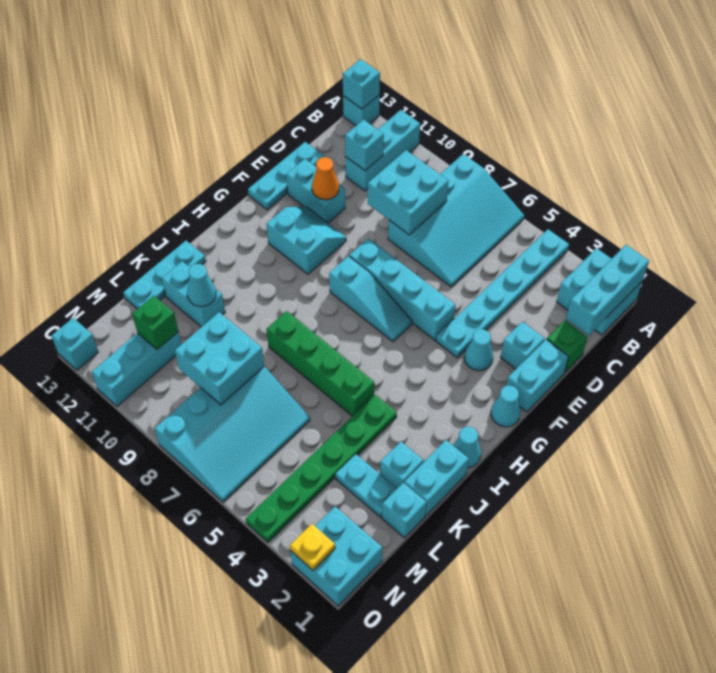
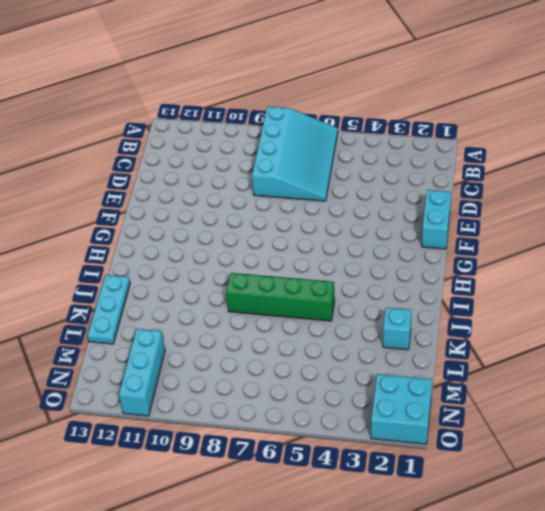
none -> cyan 2x2 brick [557,248,642,335]
none -> cyan 1x6 plate [436,229,569,358]
none -> cyan 1x3 brick [345,110,420,191]
none -> cyan 1x1 brick [343,95,380,126]

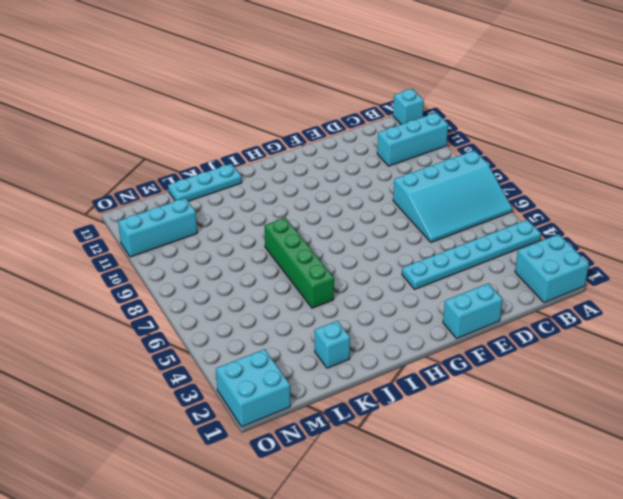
none -> green 1x1 brick [547,320,588,373]
none -> cyan 1x3 plate [248,142,324,210]
none -> cyan 1x1 brick [501,322,545,369]
none -> cyan 1x2 brick [286,159,345,223]

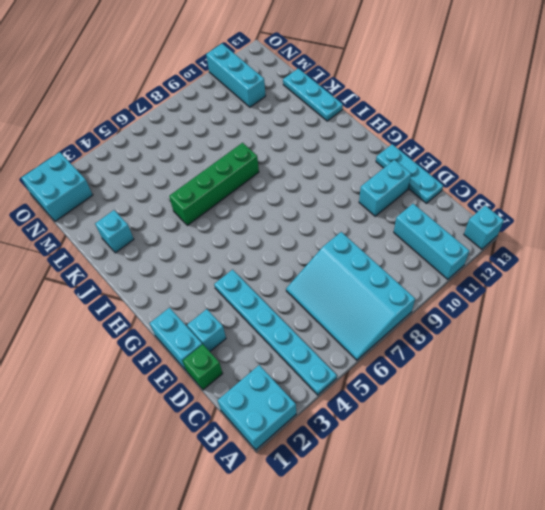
none -> cyan 1x1 cone [464,329,493,371]
none -> cyan 1x4 brick [349,238,455,340]
none -> cyan 2x2 slope [266,207,346,274]
none -> cyan 1x1 cone [491,386,521,427]

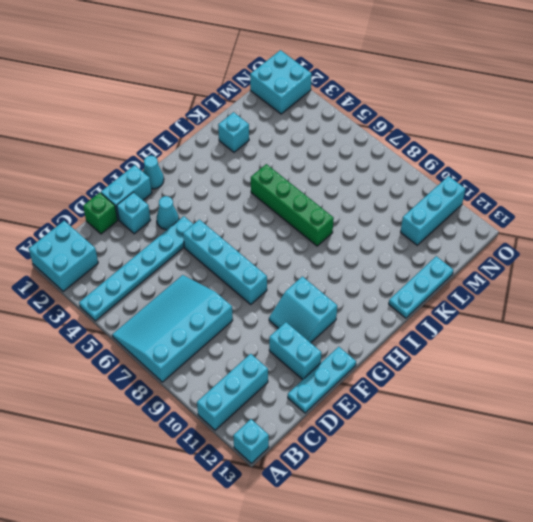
none -> cyan 1x3 slope [329,256,412,342]
none -> cyan 1x1 cone [453,427,481,468]
none -> cyan 1x2 brick [404,440,469,516]
none -> green 1x6 plate [246,395,397,542]

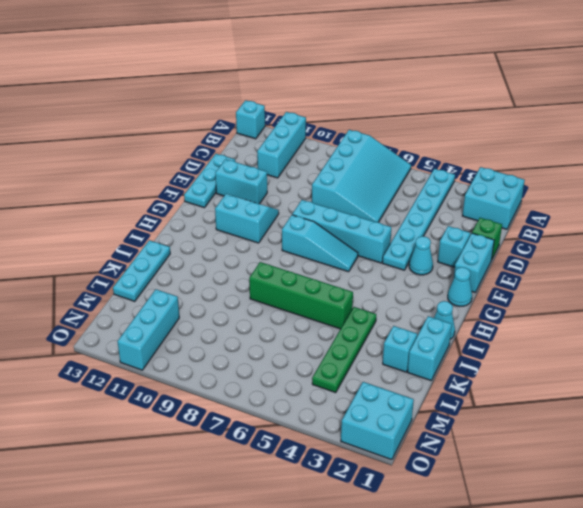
green 1x4 plate [312,307,376,393] -> green 1x6 plate [246,395,397,542]
none -> cyan 1x2 brick [162,261,225,327]
none -> cyan 1x1 brick [382,483,426,538]
none -> cyan 1x2 plate [335,454,397,517]
none -> cyan 3x4 slope [155,366,310,502]

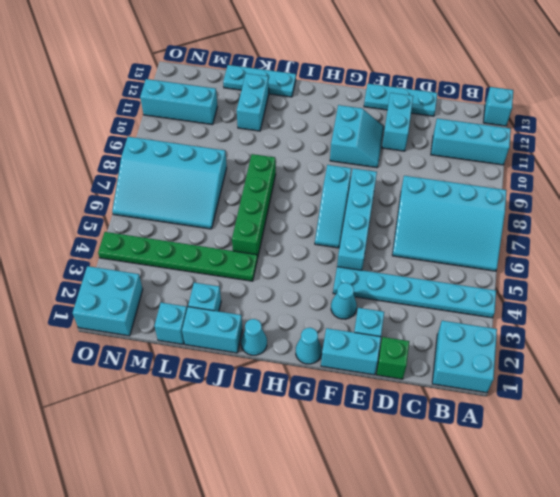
none -> cyan 1x2 plate [335,454,397,517]
none -> cyan 1x1 brick [51,318,98,370]
none -> cyan 1x3 brick [566,245,649,336]
none -> cyan 1x1 brick [343,59,380,109]

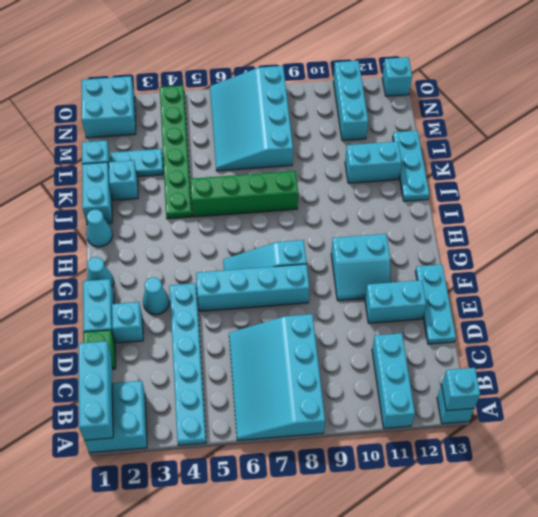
none -> cyan 2x2 brick [368,150,448,235]
none -> cyan 1x1 brick [345,120,384,170]
none -> orange 1x1 cone [312,157,339,200]
none -> cyan 1x1 cone [187,264,216,306]

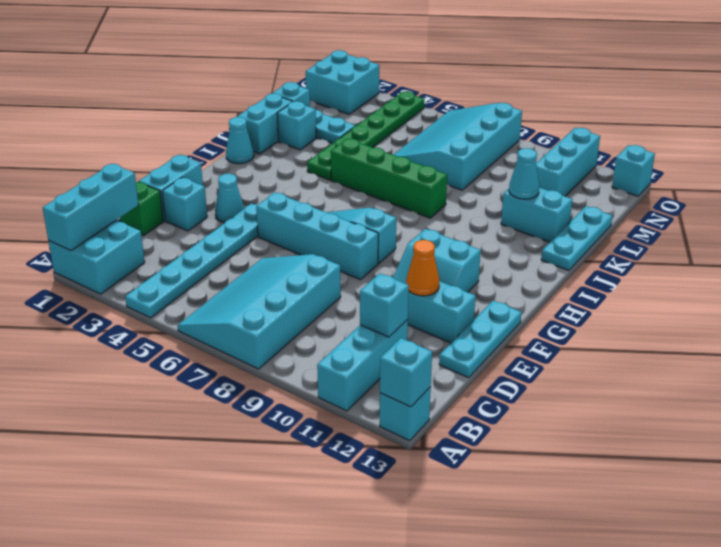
none -> cyan 1x1 cone [491,386,521,427]
none -> cyan 2x2 brick [368,150,448,235]
none -> cyan 2x2 brick [175,312,264,405]
none -> green 1x1 brick [132,296,178,349]

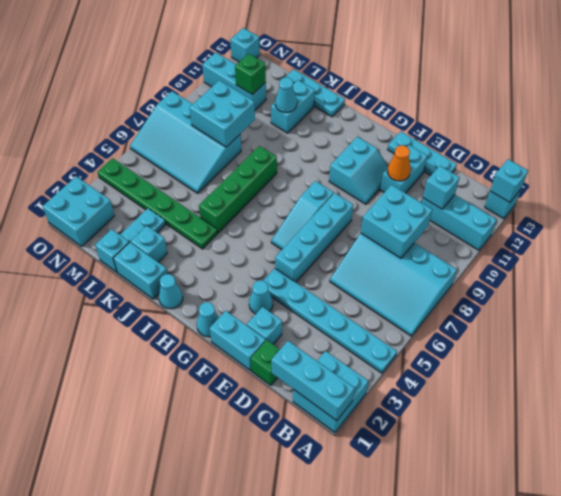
none -> yellow 1x1 plate [290,524,335,570]

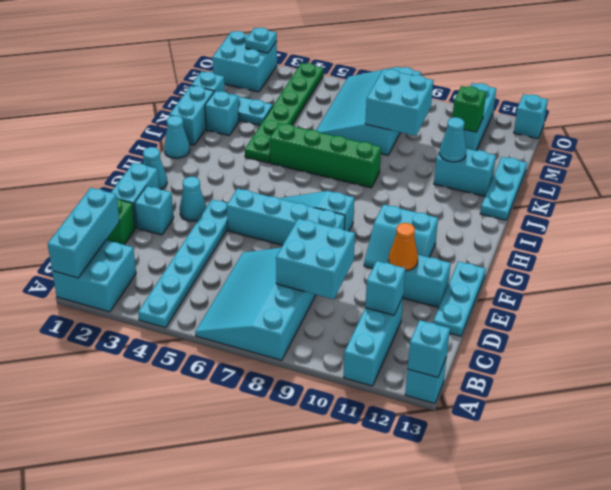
cyan 1x1 plate [245,28,277,53] -> yellow 1x1 plate [290,524,335,570]

